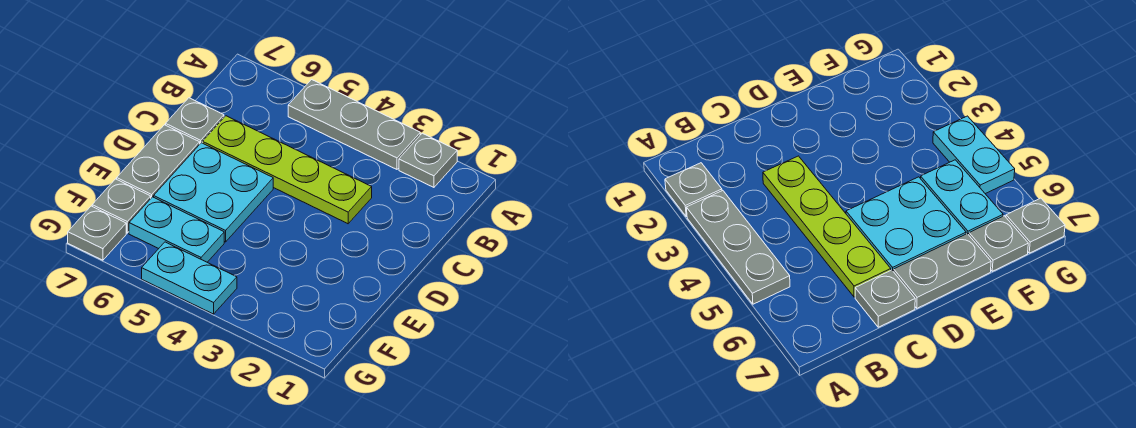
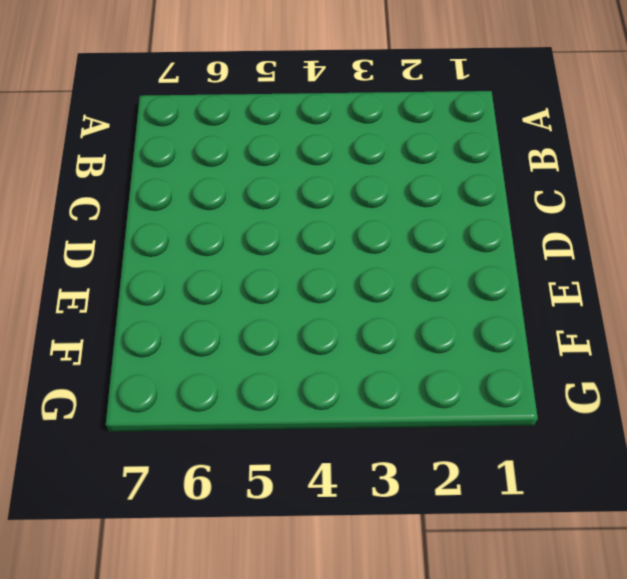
none -> grey 1x1 plate [399,133,457,187]
none -> grey 1x3 plate [288,80,420,169]

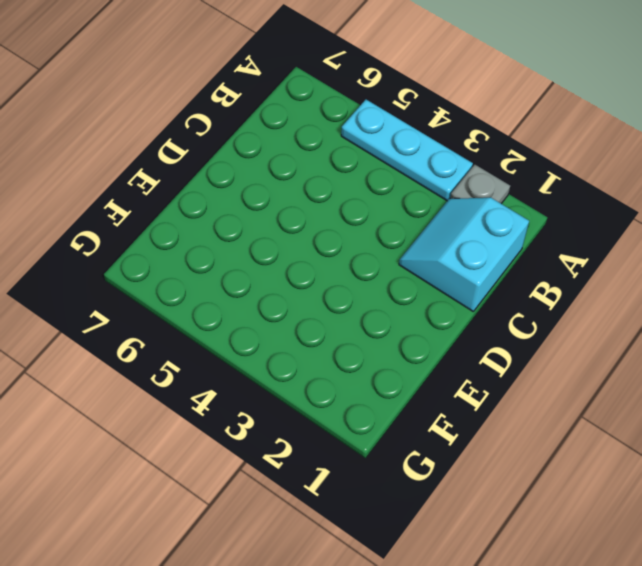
cyan 1x3 plate [341,100,473,201] -> grey 1x3 plate [288,80,420,169]
cyan 2x2 slope [399,198,529,311] -> none
none -> lime 1x4 plate [202,116,372,224]
none -> grey 1x1 plate [166,98,224,144]

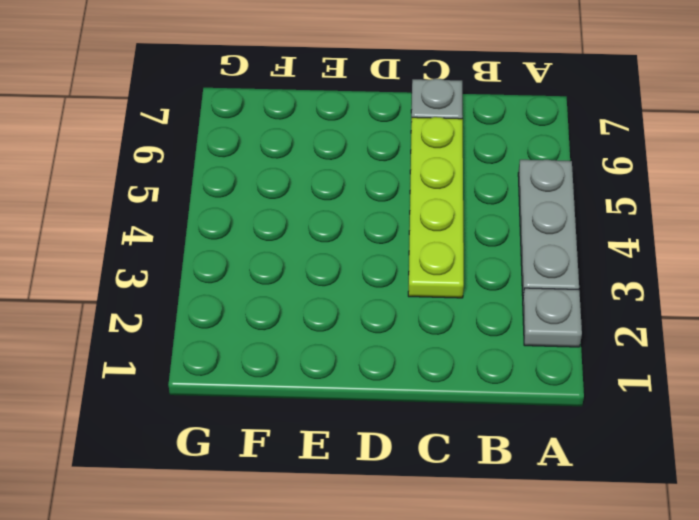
none -> cyan 2x2 plate [154,143,273,242]
none -> grey 1x2 plate [117,125,200,198]

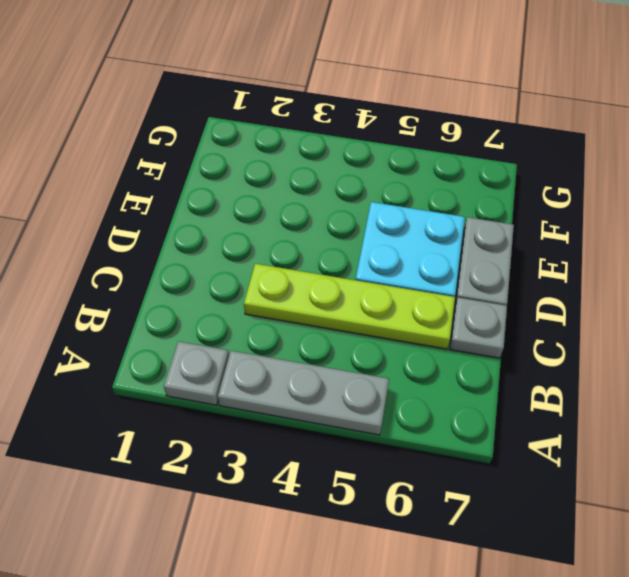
none -> cyan 1x2 plate [129,197,224,262]
none -> grey 1x1 plate [92,179,151,233]

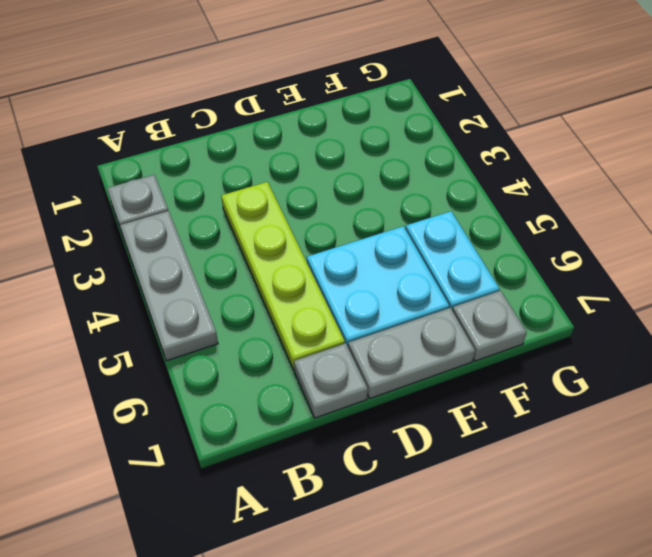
none -> cyan 1x2 plate [142,242,237,314]
none -> grey 1x1 plate [68,206,126,260]

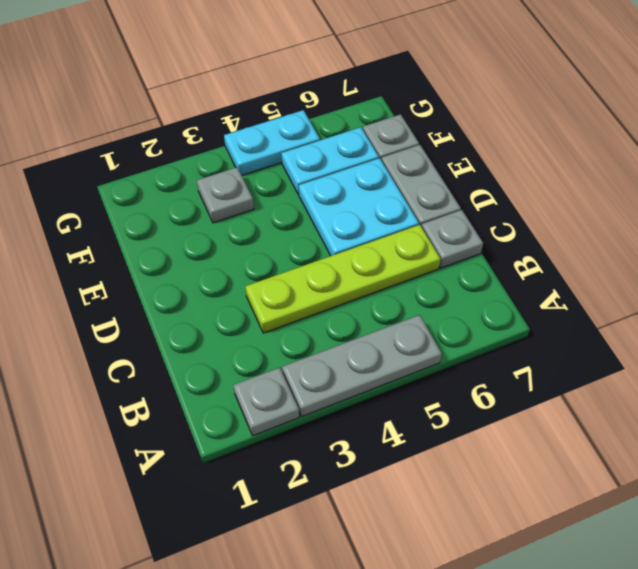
grey 1x1 plate [197,167,254,223] -> grey 1x1 plate moved to [68,206,126,260]

